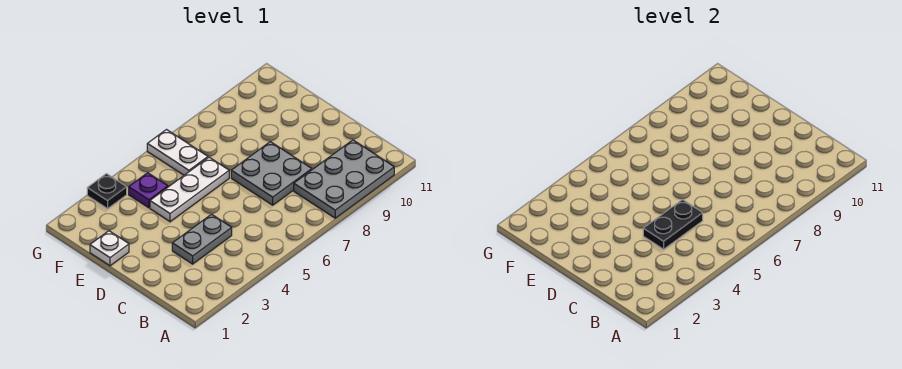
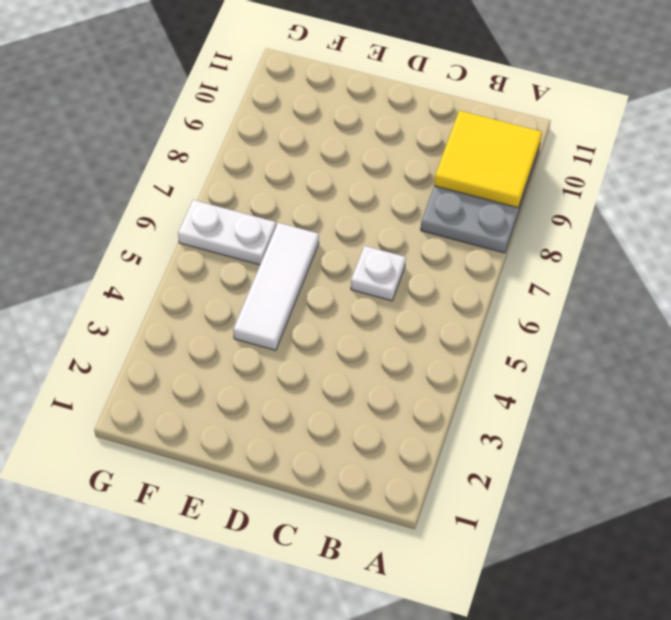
yellow 2x2 tile [434,111,542,208] -> none
white 1x1 plate [351,246,406,301] -> white 1x1 plate moved to [90,231,129,266]
white 1x3 tile [233,223,319,350] -> white 1x3 plate [150,157,229,222]
none -> grey 1x2 plate [172,214,232,264]
none -> grey 2x2 plate [231,142,312,205]

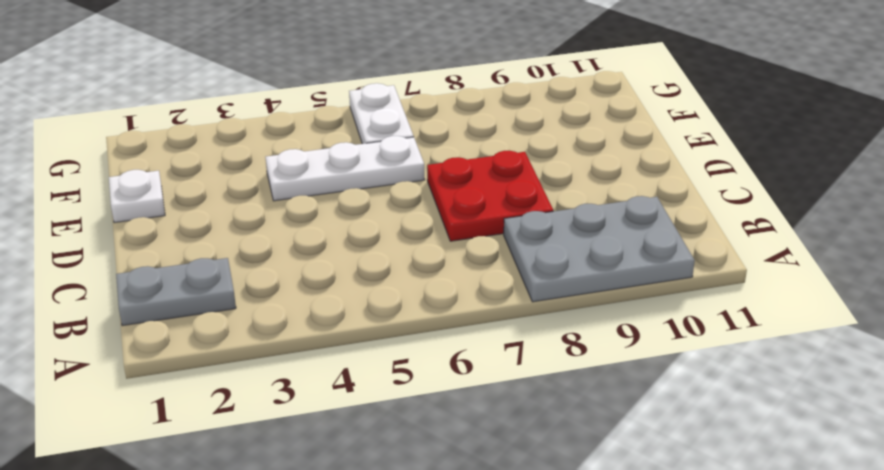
grey 1x2 plate [116,258,236,326] -> grey 1x2 plate moved to [172,214,232,264]
red 2x2 plate [427,151,553,241] -> grey 2x2 plate [231,142,312,205]
none -> purple 1x1 plate [129,173,168,208]
none -> black 1x1 plate [87,174,127,209]

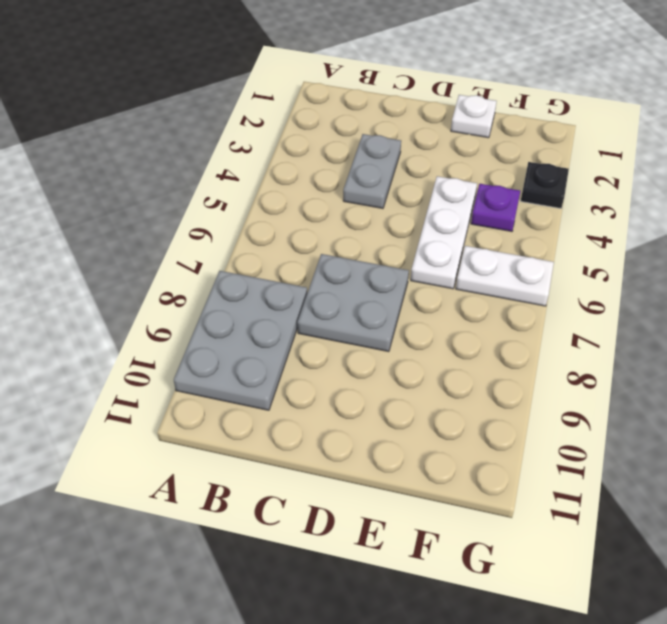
none -> black 1x2 plate [643,200,703,249]

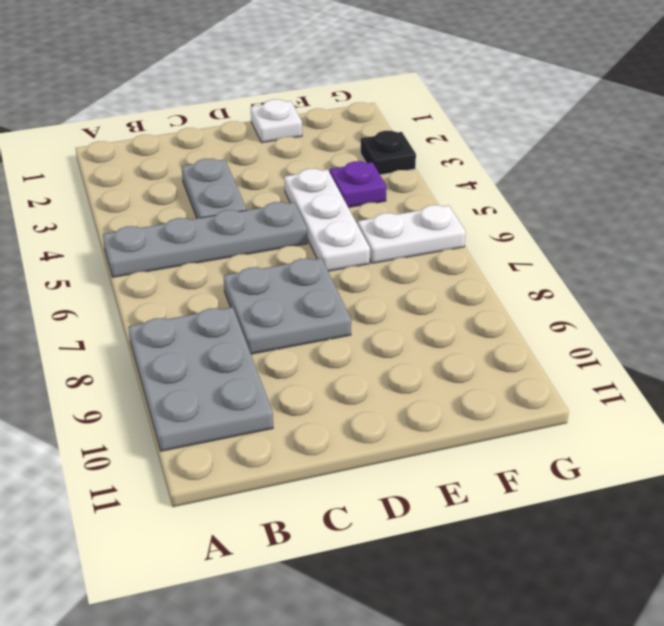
grey 1x4 plate [103,202,307,277] -> none
none -> black 1x2 plate [643,200,703,249]

